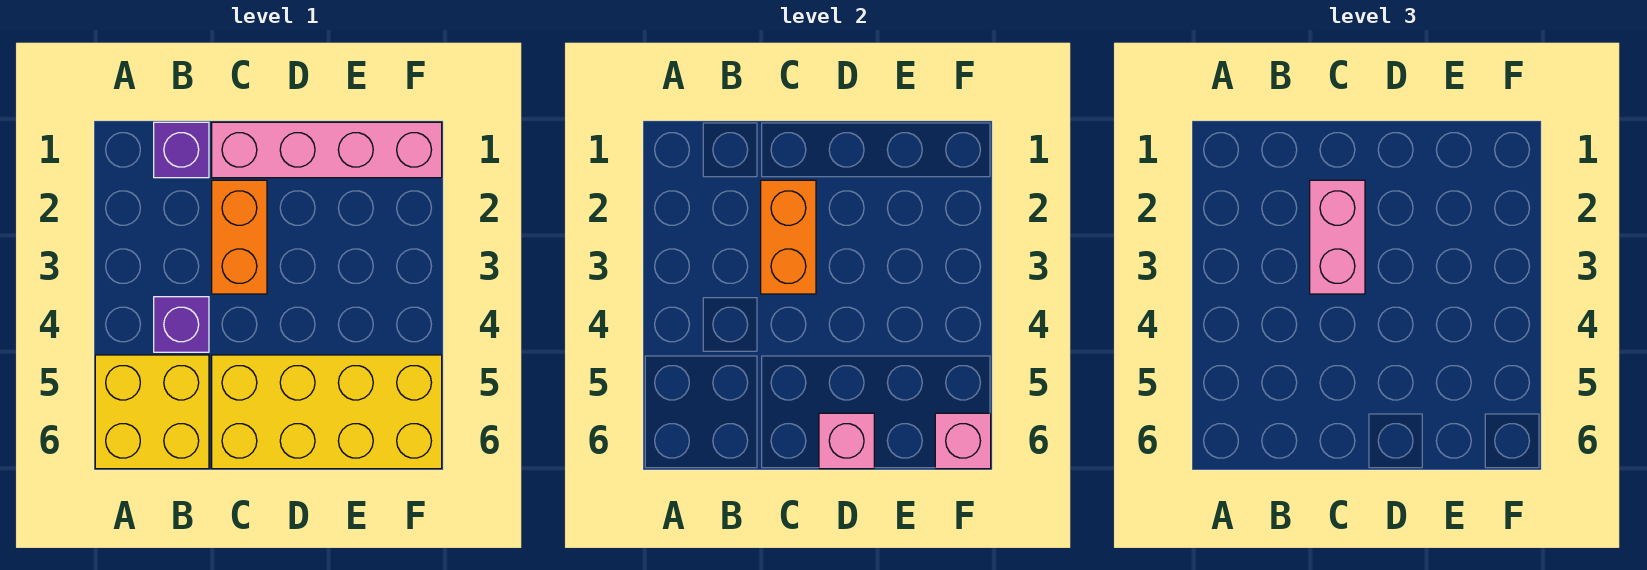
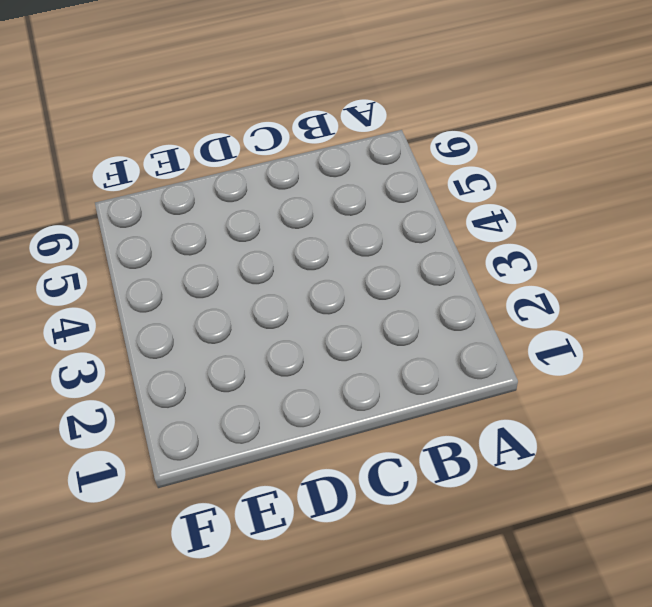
none -> yellow 2x2 brick [95,355,209,469]
none -> purple 1x1 brick [154,122,209,178]

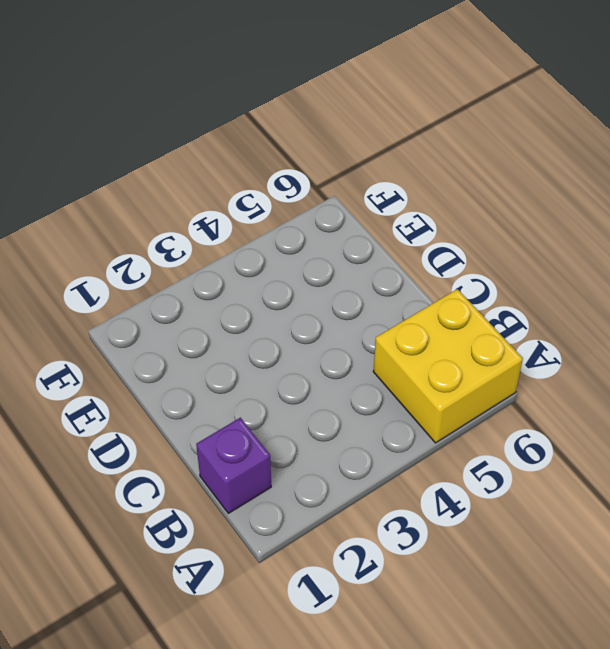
none -> purple 1x1 brick [154,297,209,352]
none -> pink 1x4 brick [212,122,442,178]

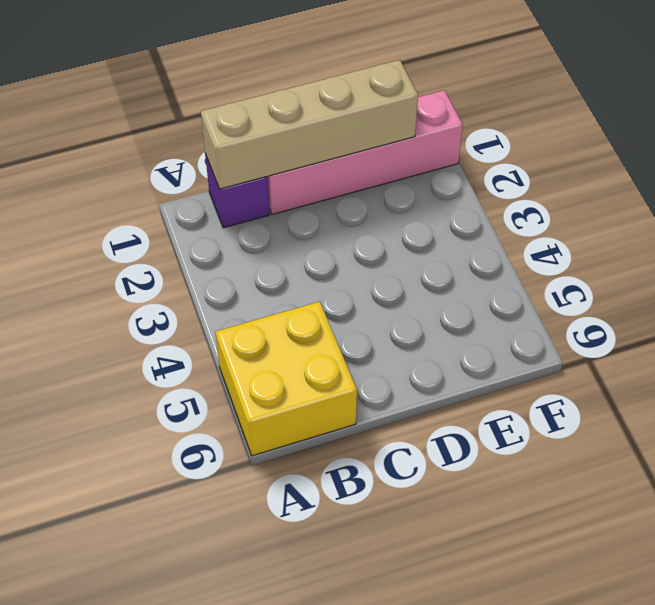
tan 1x4 brick [201,60,418,189] -> none
none -> purple 1x1 brick [154,297,209,352]
none -> orange 1x2 brick [212,180,267,294]

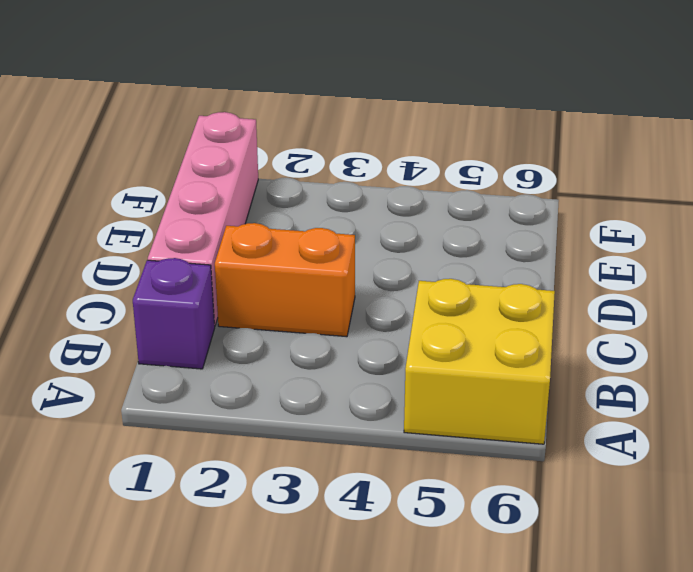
none -> purple 1x1 brick [154,297,209,352]
none -> yellow 2x4 brick [212,355,442,469]

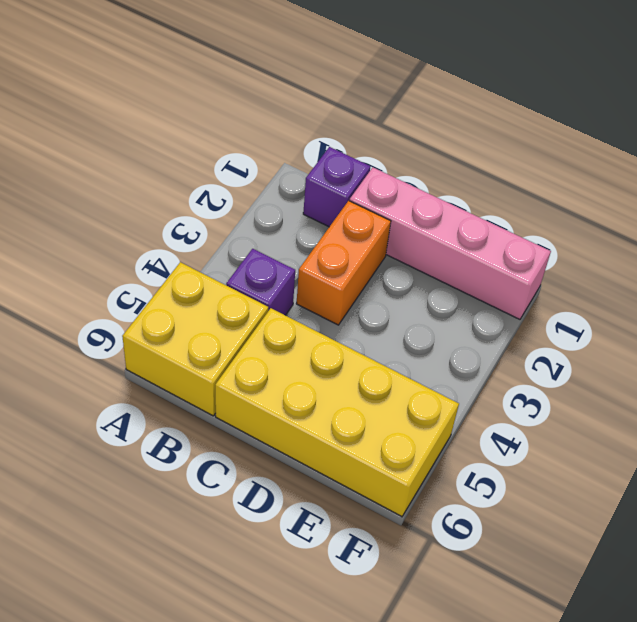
none -> orange 1x2 brick [761,180,816,294]
none -> pink 1x1 brick [819,413,874,469]

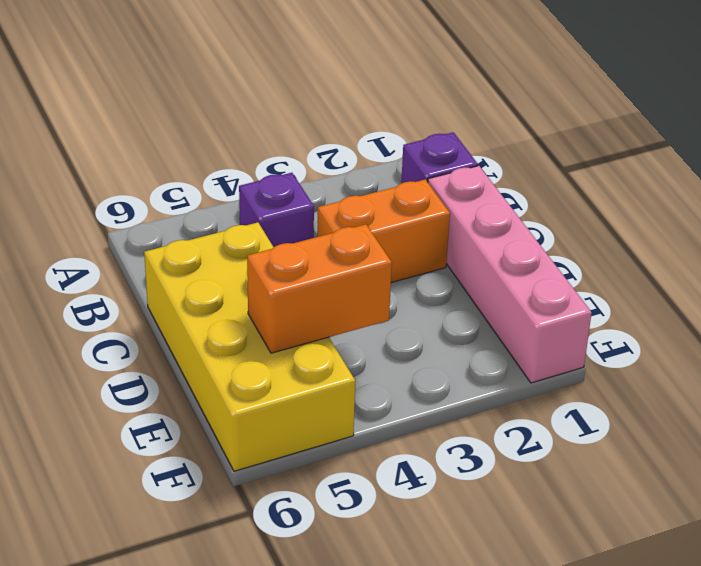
orange 1x2 brick [247,224,392,353] -> orange 1x2 brick moved to [761,180,816,294]
none -> yellow 2x2 brick [95,355,209,469]
none -> pink 1x1 brick [819,413,874,469]

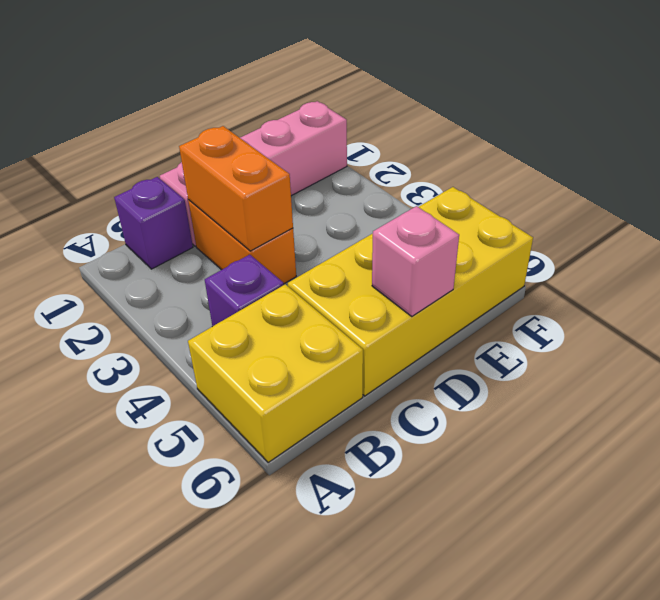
none -> pink 1x1 brick [935,413,991,469]
none -> pink 1x2 brick [1310,180,1365,294]

